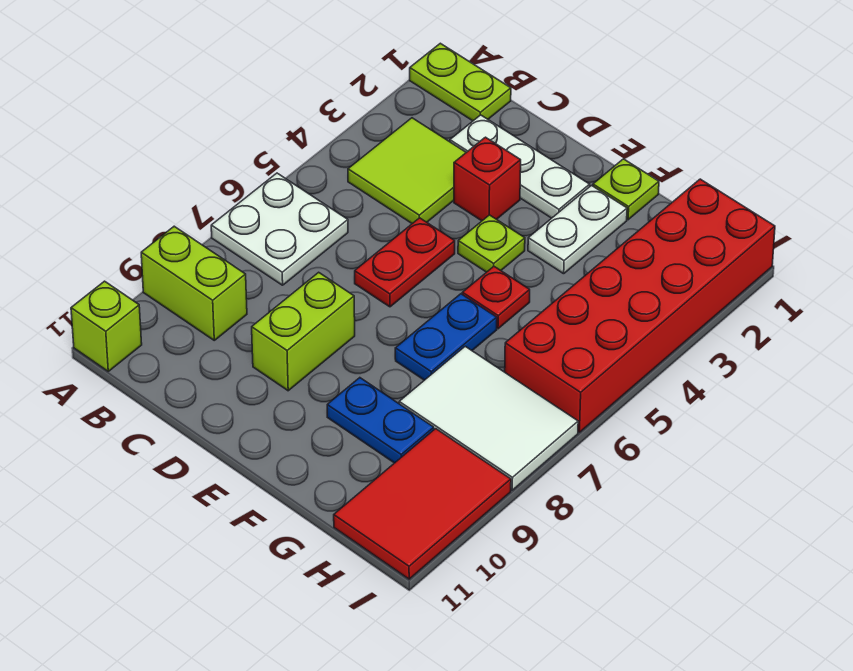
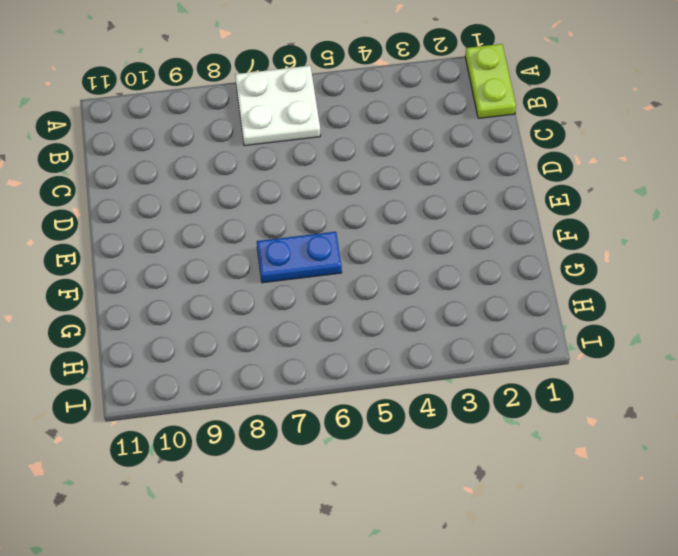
none -> lime 1x2 brick [141,226,247,340]
none -> lime 1x1 brick [71,281,142,371]
none -> lime 2x2 tile [348,118,466,224]

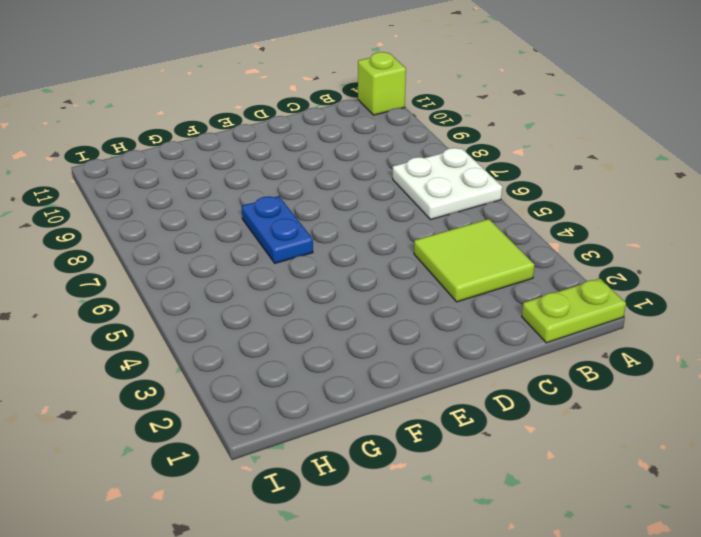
none -> lime 1x2 brick [141,226,247,340]
none -> white 1x3 plate [450,115,590,218]
none -> red 1x1 brick [454,137,521,221]

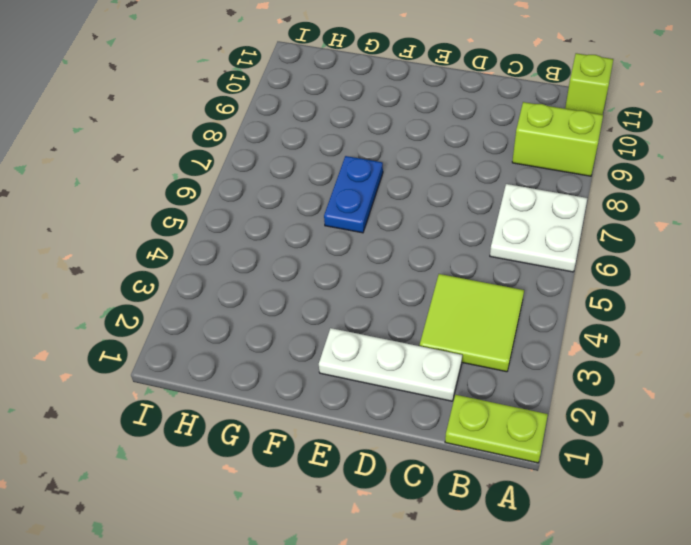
none -> red 1x1 brick [454,137,521,221]
none -> red 1x2 plate [355,218,455,307]
none -> lime 1x2 brick [252,272,355,391]

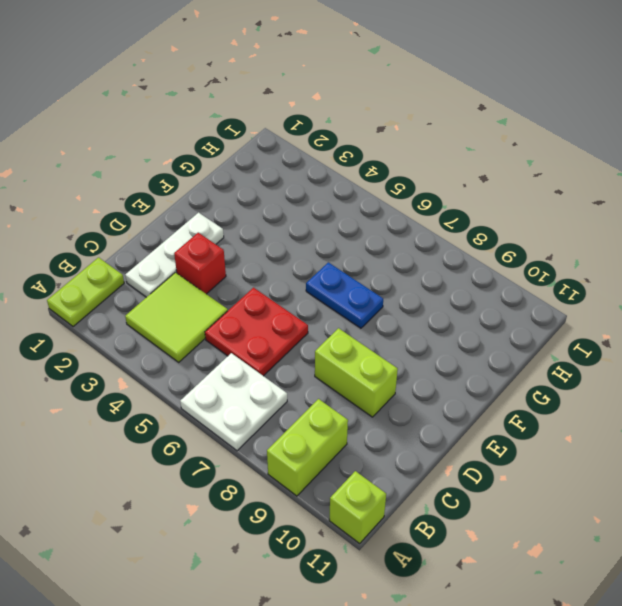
red 2x2 plate [205,288,308,376] -> red 1x2 plate [355,218,455,307]
none -> lime 1x1 plate [458,215,525,272]
none -> lime 1x1 plate [593,159,659,220]
none -> white 1x2 plate [528,186,627,274]

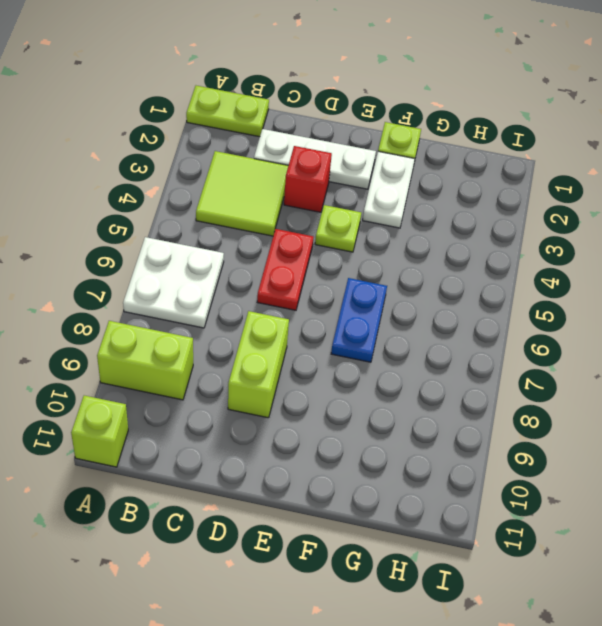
none -> red 1x1 plate [462,267,530,329]
none -> blue 1x2 plate [327,378,434,463]
none -> white 2x3 tile [399,346,578,490]

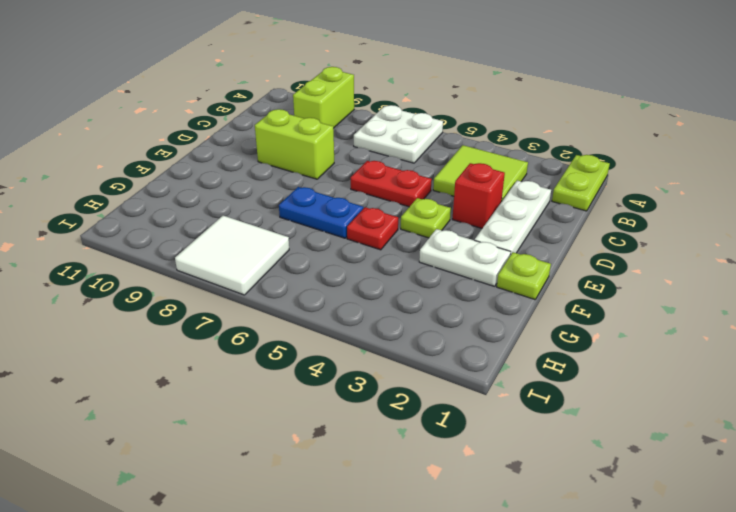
white 2x2 tile [175,216,289,295] -> white 2x3 tile [399,346,578,490]
none -> lime 1x1 brick [71,281,142,371]
none -> blue 1x2 plate [327,378,434,463]
none -> red 2x6 brick [505,179,775,432]

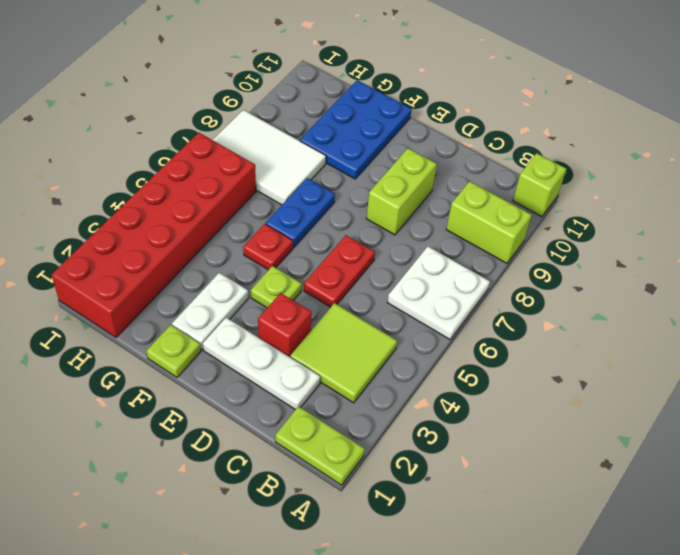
blue 2x3 plate [300,80,412,179] -> blue 1x2 plate [327,378,434,463]
none -> red 2x3 tile [334,429,511,579]

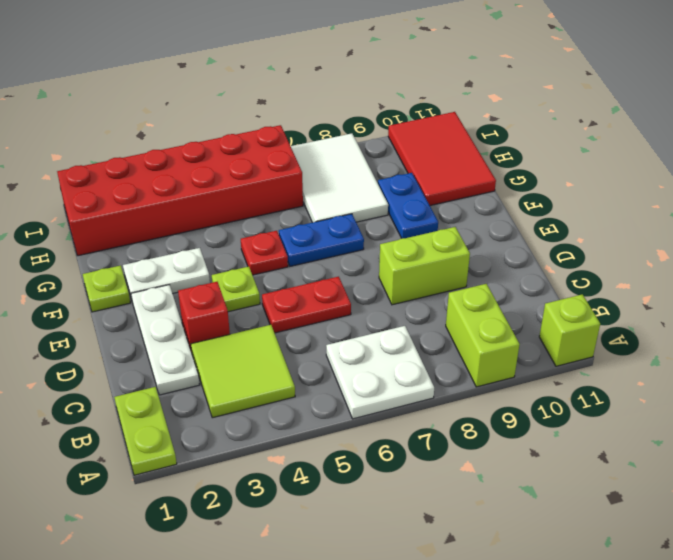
red 2x3 tile [388,112,496,206] -> red 2x3 tile turned to [334,429,511,579]

